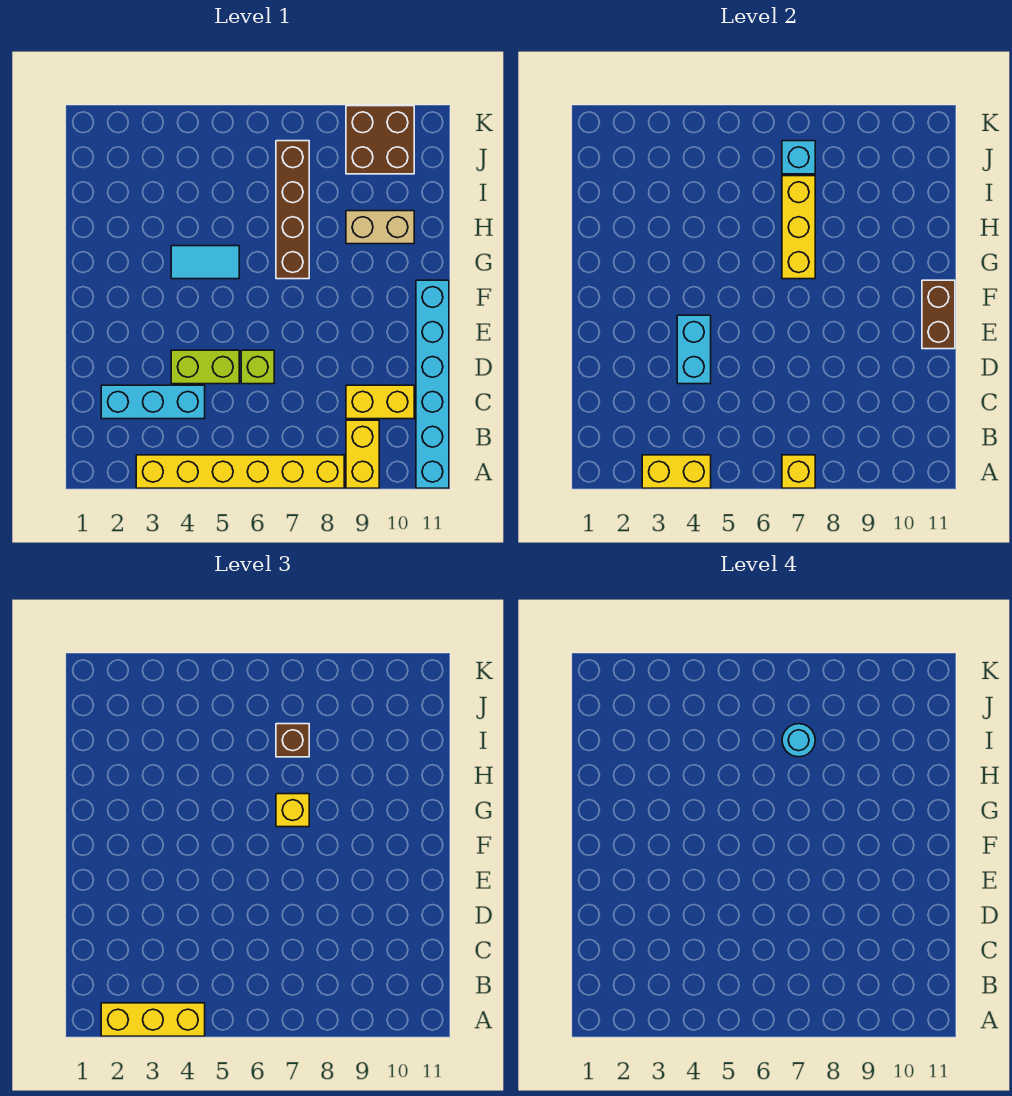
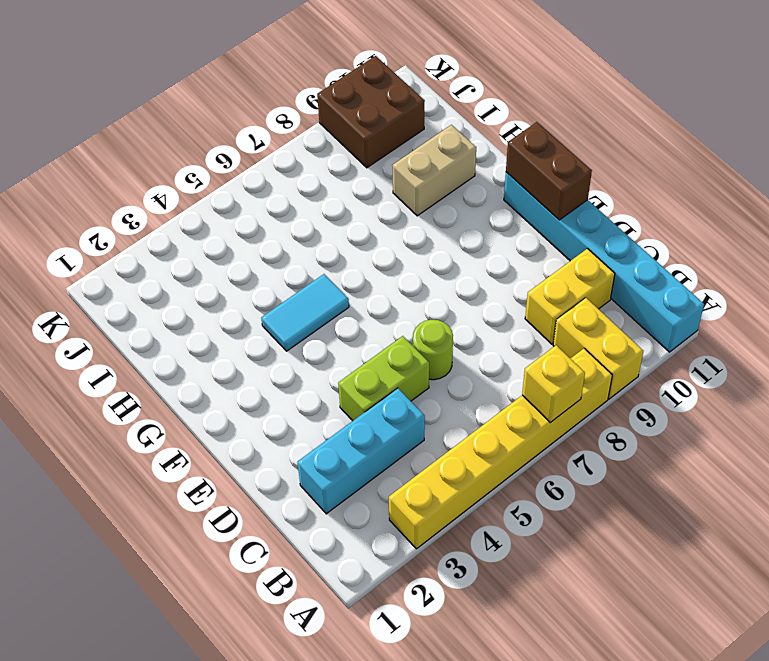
lime 1x1 round brick [413,320,453,380] -> lime 1x1 brick [241,350,274,384]
none -> brown 1x4 brick [276,141,309,279]
none -> yellow 1x2 brick [642,455,711,488]
none -> cyan 1x2 brick [677,315,711,384]

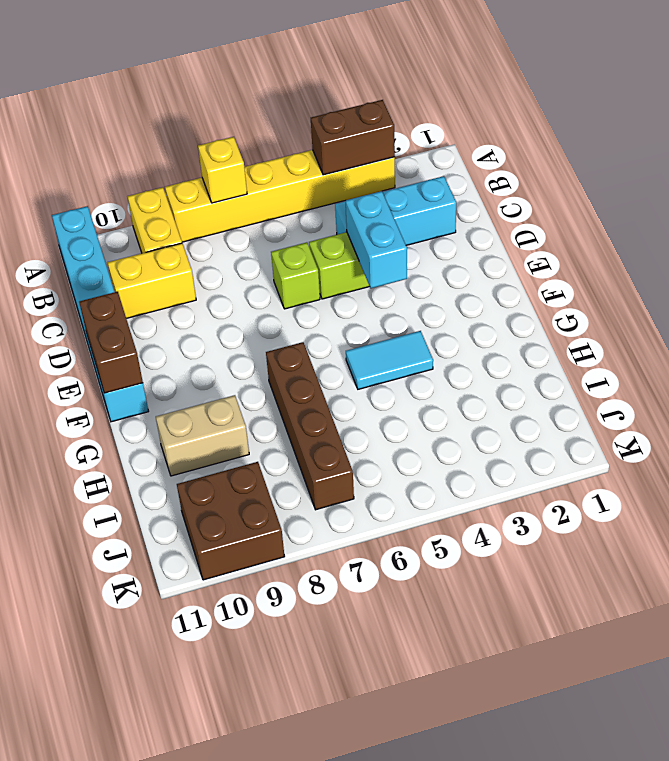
brown 1x2 brick [311,100,395,175] -> yellow 1x2 brick [642,455,711,488]
none -> yellow 1x3 brick [782,176,815,279]
none -> cyan 1x1 brick [782,141,815,174]
none -> yellow 1x3 brick [101,1003,205,1036]

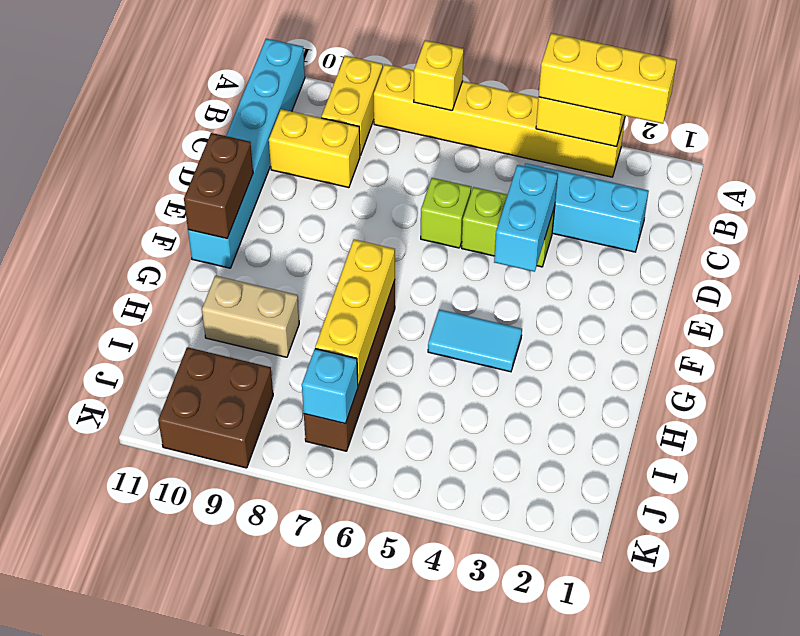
none -> yellow 1x1 brick [276,794,309,827]
none -> brown 1x1 brick [276,724,309,757]
none -> cyan 1x1 round brick [782,724,815,757]

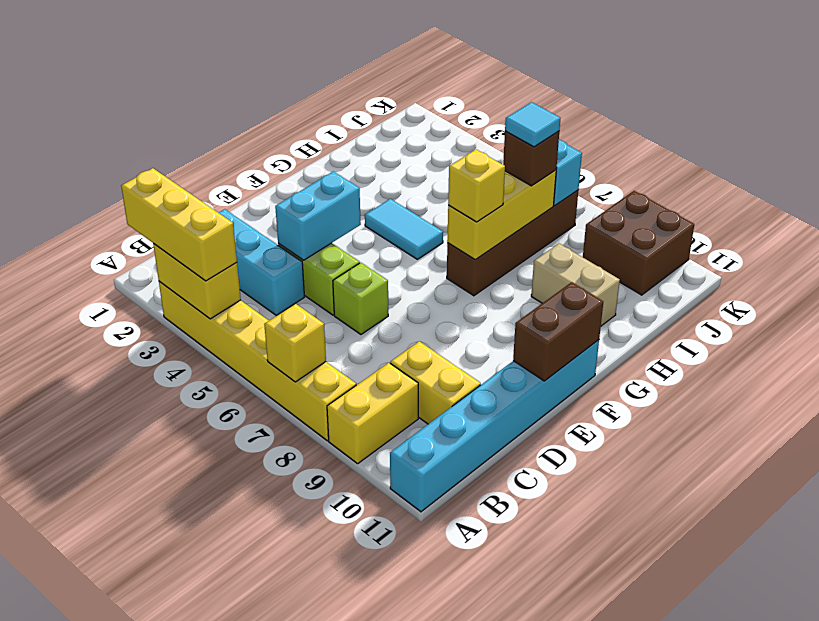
cyan 1x1 tile [505,102,560,147] -> cyan 1x1 round brick [782,724,815,757]

